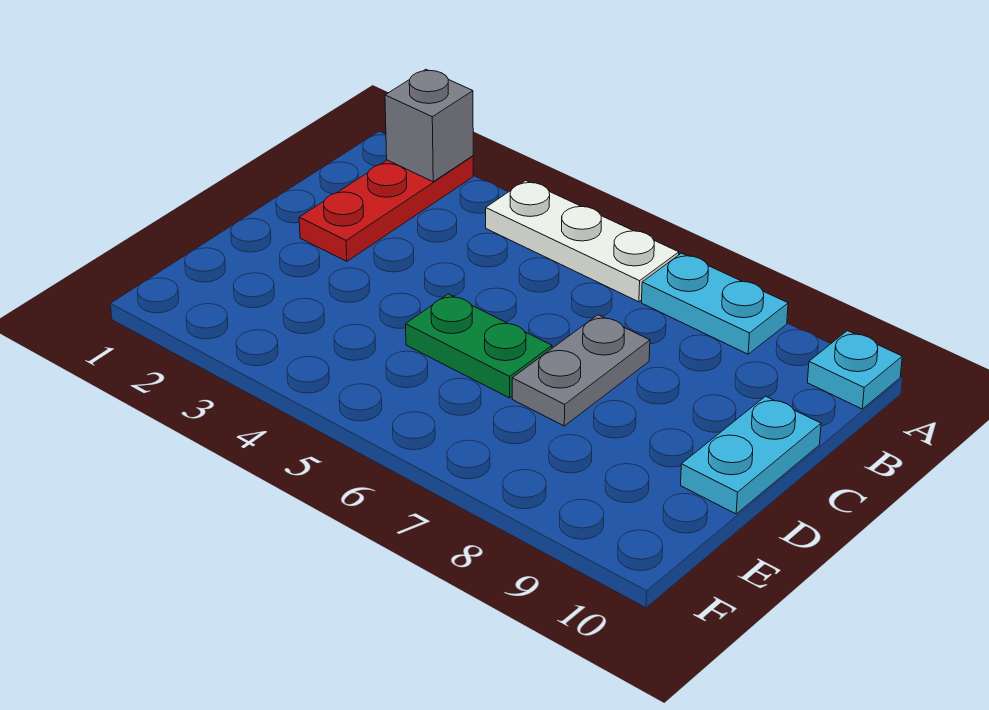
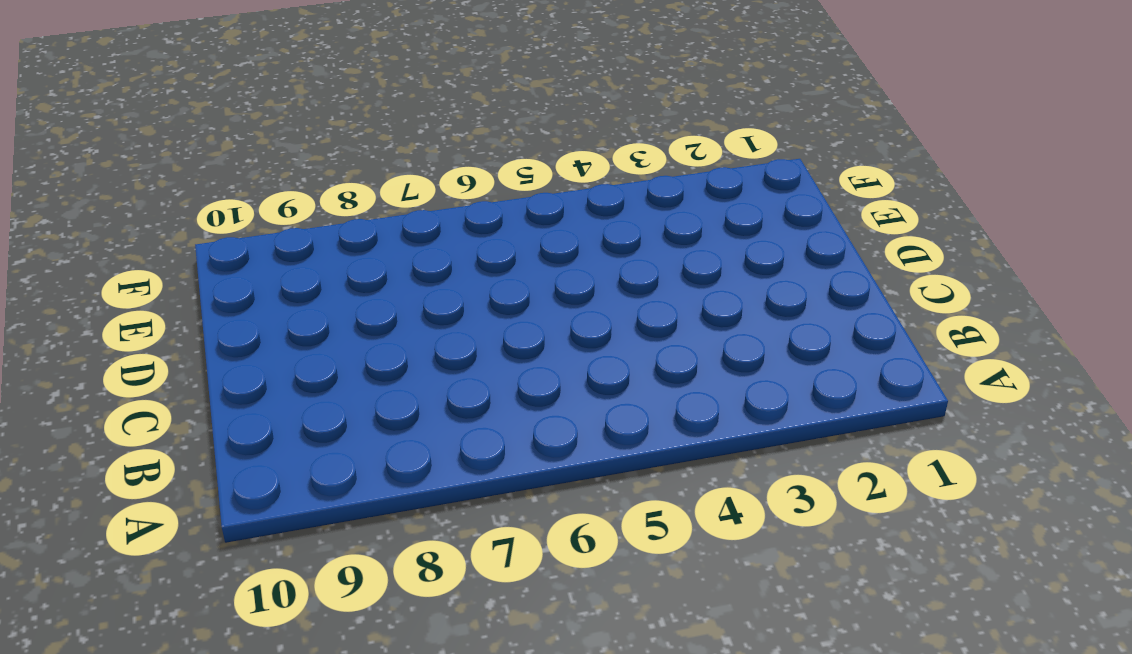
none -> red 1x3 plate [299,156,473,261]
none -> white 1x3 plate [486,180,679,302]

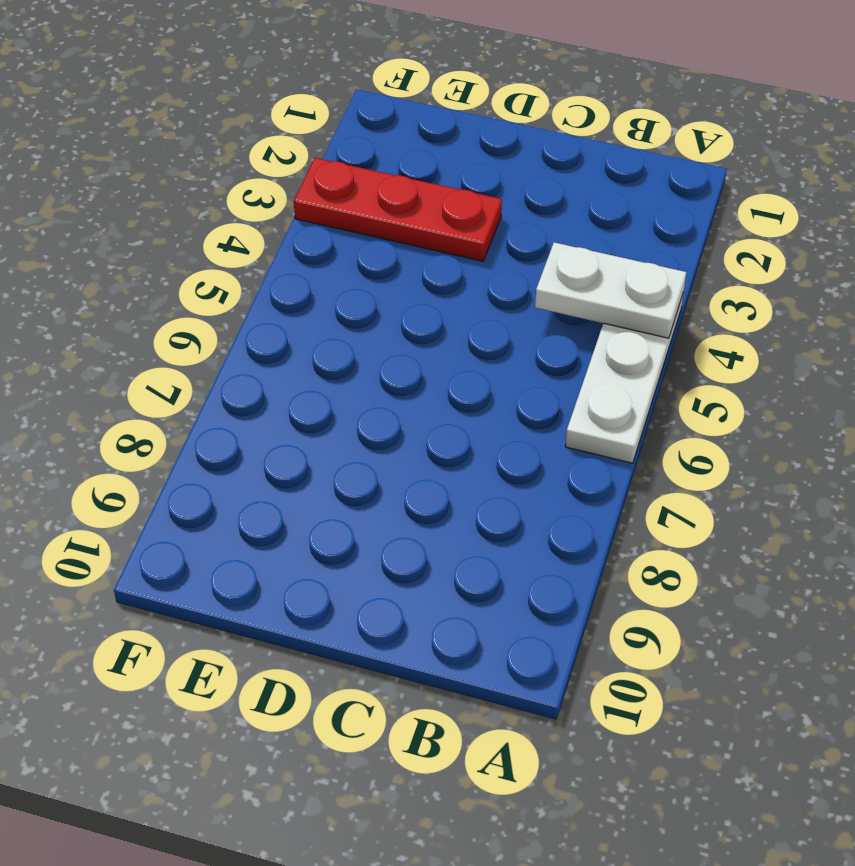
white 1x2 plate [535,242,686,338] -> none
red 1x3 plate [294,158,502,261] -> red 1x3 plate moved to [299,156,473,261]
none -> cyan 1x2 plate [642,253,788,354]
none -> cyan 1x1 plate [807,331,902,409]

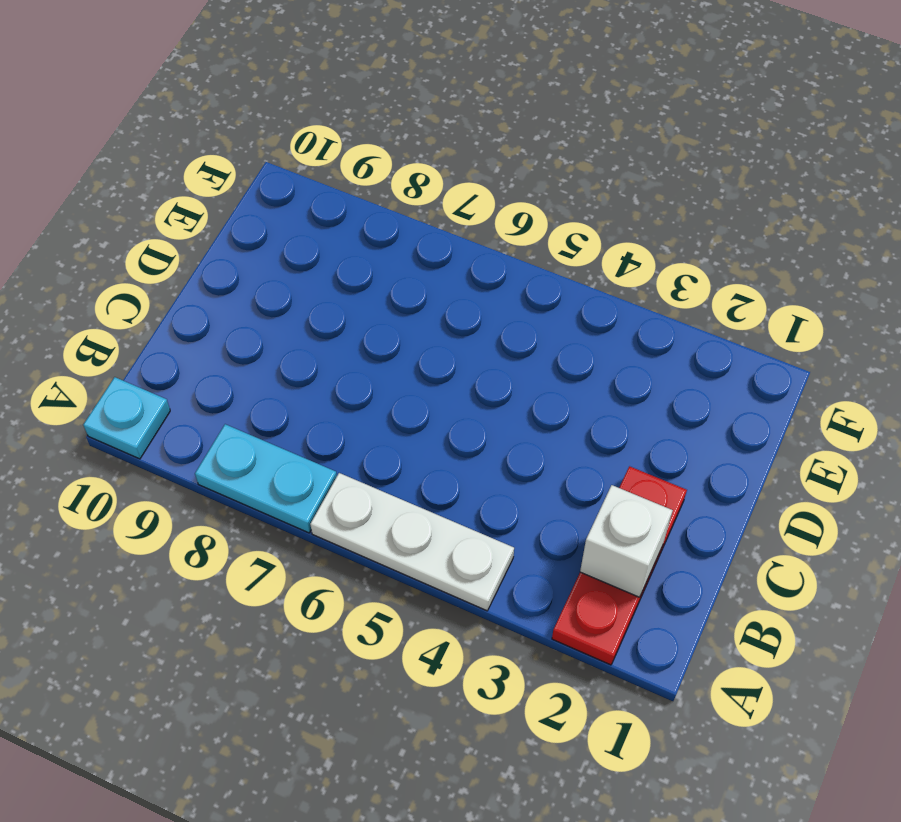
white 1x1 brick [580,485,673,597] -> none
none -> grey 1x2 plate [512,315,650,426]
none -> cyan 1x2 plate [681,396,821,514]

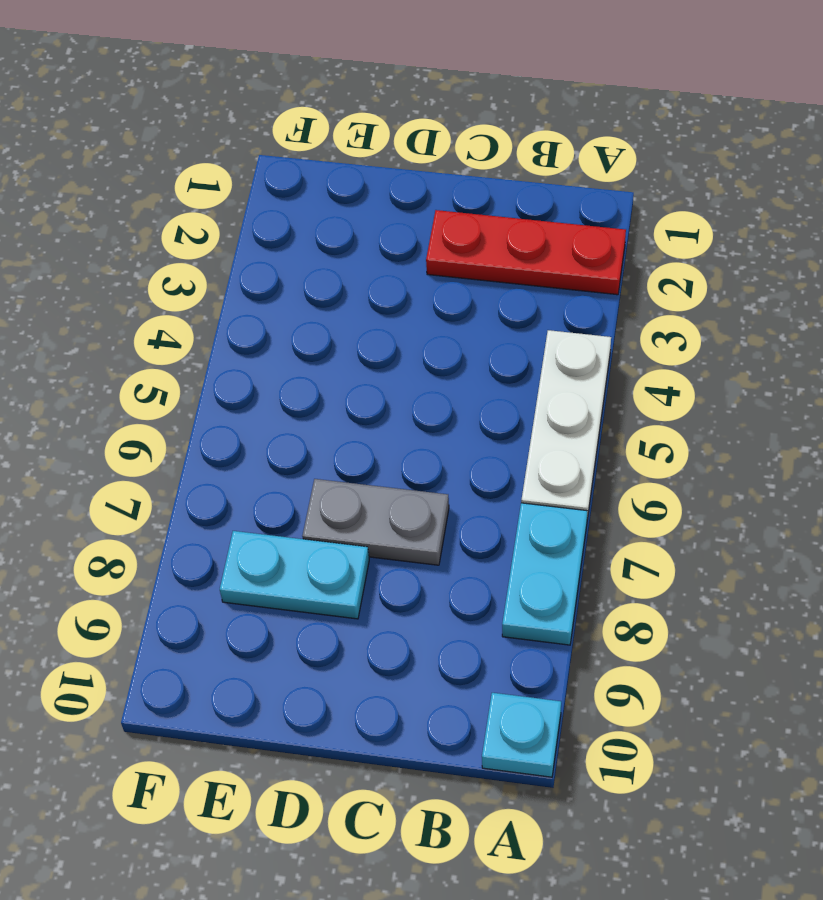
cyan 1x2 plate [220,531,369,619] -> cyan 1x2 plate moved to [681,396,821,514]
none -> green 1x2 plate [406,294,552,398]
none -> grey 1x1 brick [385,69,473,182]

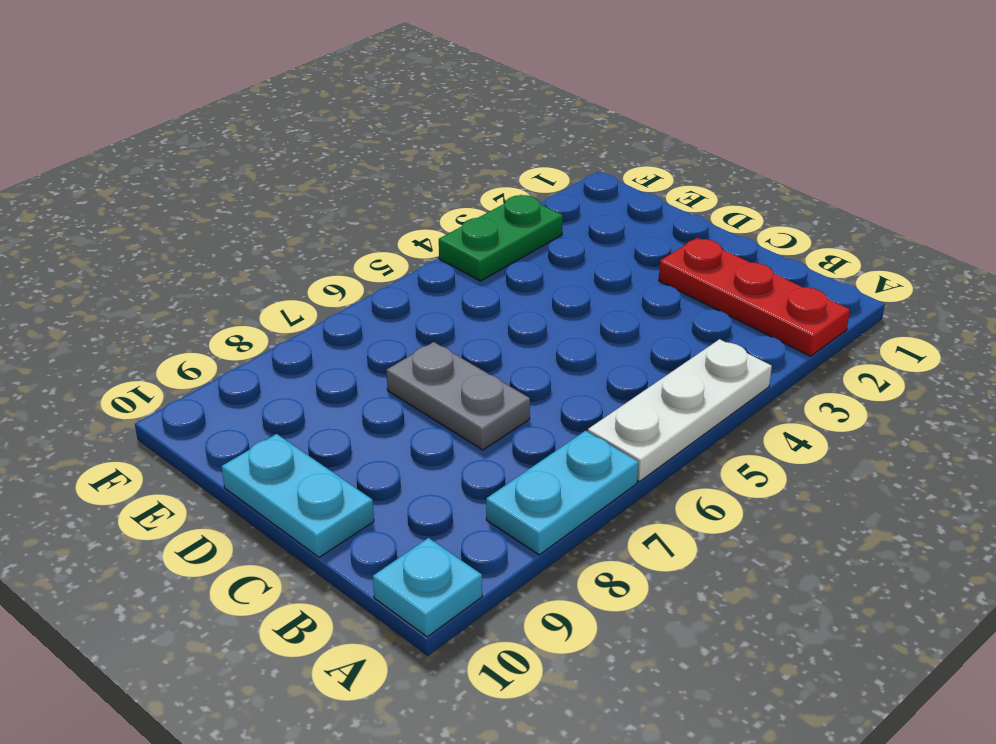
green 1x2 plate [439,195,563,281] -> green 1x2 plate moved to [406,294,552,398]
none -> grey 1x1 brick [385,69,473,182]

